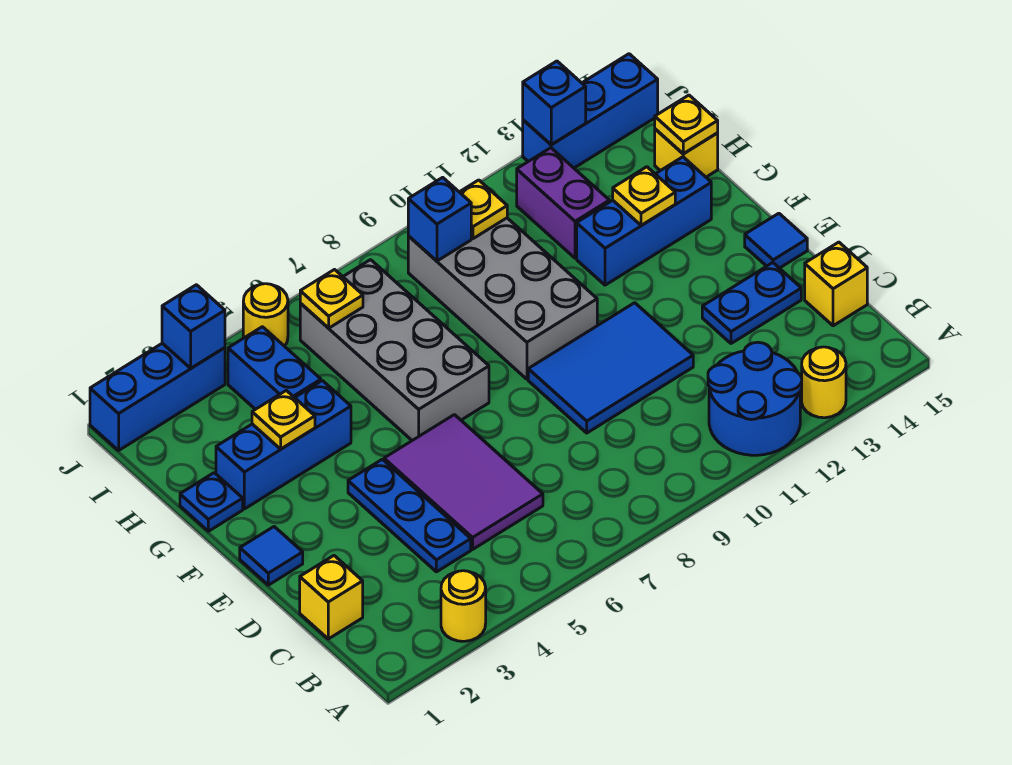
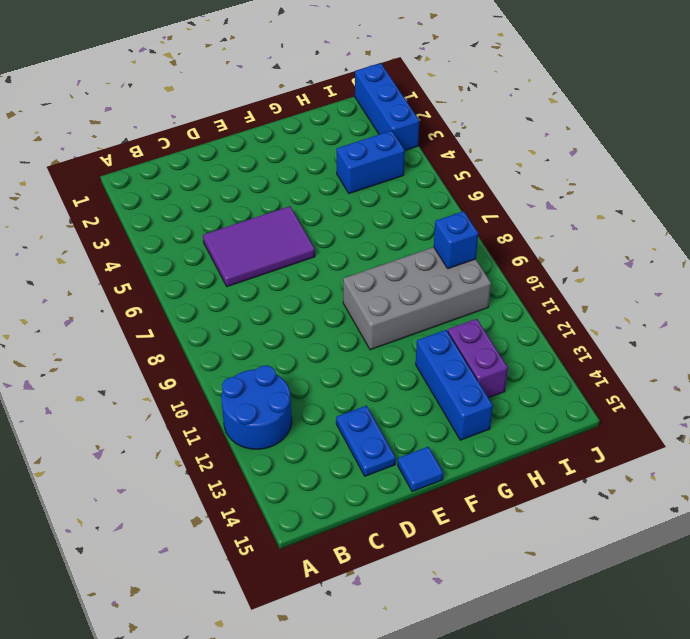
purple 1x2 brick [448,319,508,398] -> purple 1x2 brick turned to [517,148,609,258]
none -> yellow 1x1 round brick [441,571,486,641]
none -> yellow 1x1 round brick [802,347,846,418]
none -> yellow 1x1 brick [300,556,363,639]
none -> blue 1x3 plate [348,459,471,572]

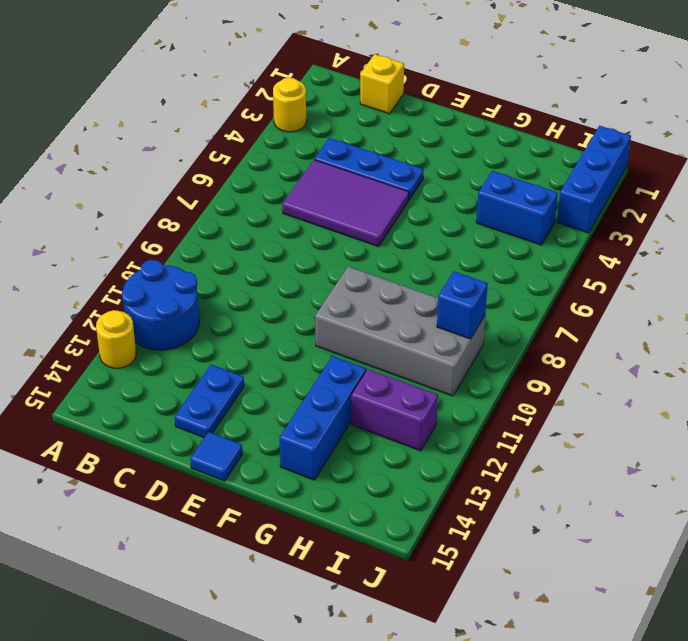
none -> yellow 1x1 brick [805,242,867,326]
none -> blue 2x3 tile [528,303,693,433]
none -> blue 1x1 tile [240,527,303,585]
none -> grey 2x4 brick [300,260,489,440]

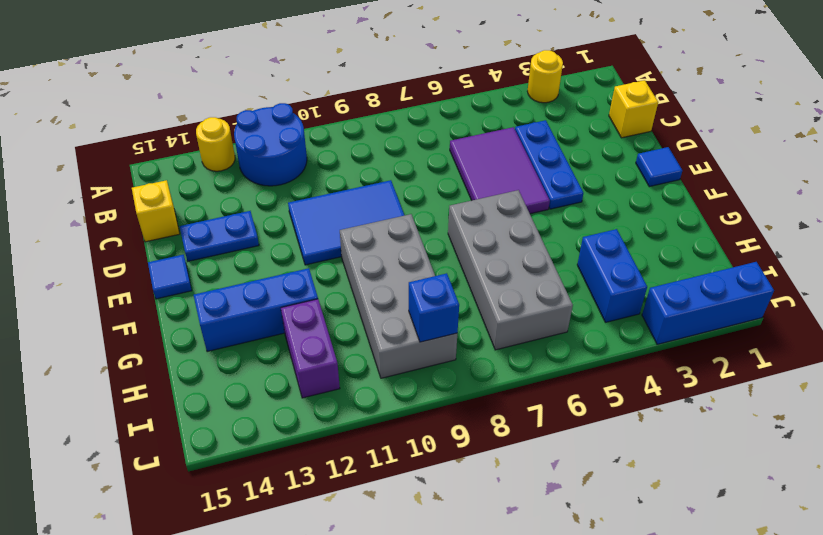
none -> blue 1x1 plate [180,473,243,531]
none -> blue 1x3 brick [216,381,351,509]
none -> yellow 1x1 brick [655,129,718,177]
none -> yellow 1x1 round brick [243,284,288,346]

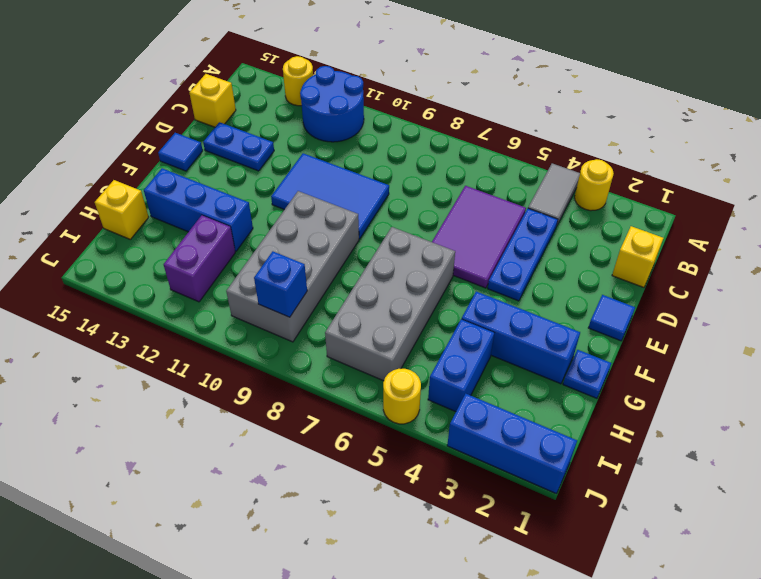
grey 1x2 tile [528,163,580,225] -> none
none -> blue 1x3 brick [523,54,658,168]
none -> yellow 1x1 plate [252,390,315,449]
none -> yellow 1x1 plate [613,167,675,225]
none -> yellow 1x1 plate [655,95,718,154]

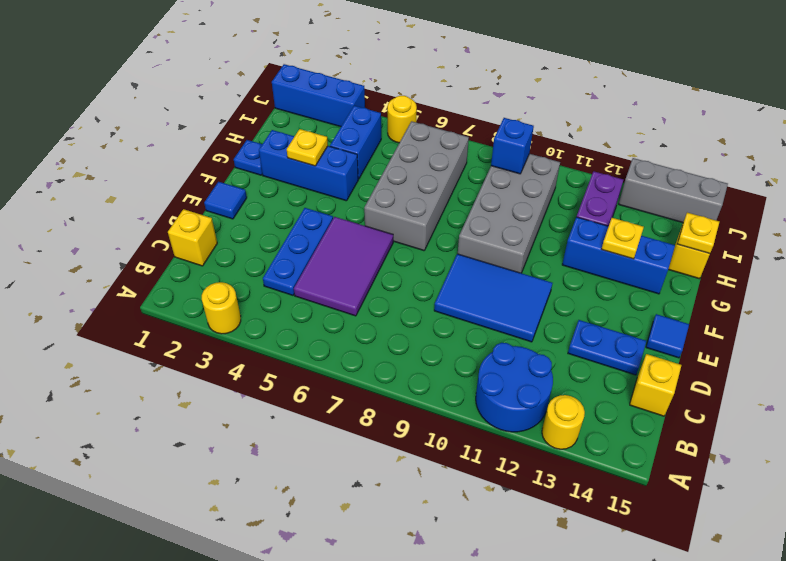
grey 1x3 brick [619,158,728,223] -> blue 1x3 brick [523,54,658,168]
none -> yellow 1x1 plate [300,270,363,328]
none -> yellow 1x1 plate [460,180,507,239]
none -> blue 1x1 brick [162,285,225,368]
none -> blue 1x1 brick [523,61,586,144]

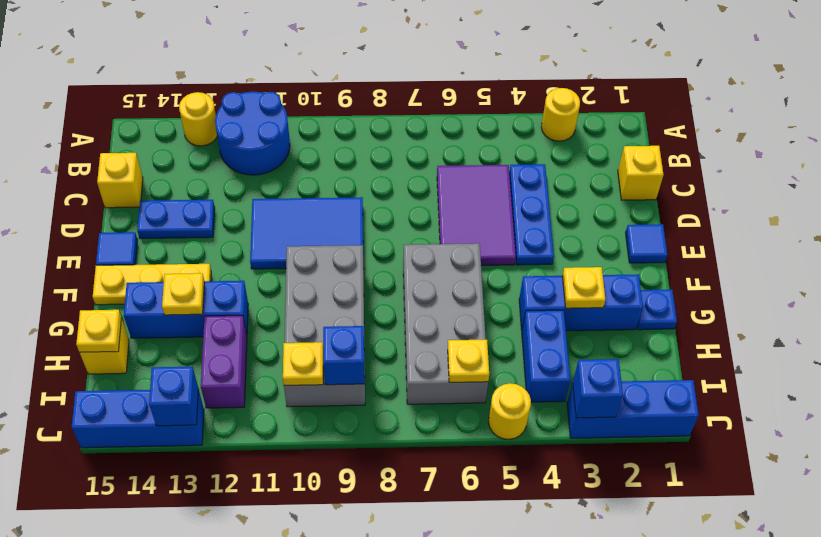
yellow 1x3 plate [93,264,211,305] -> none

